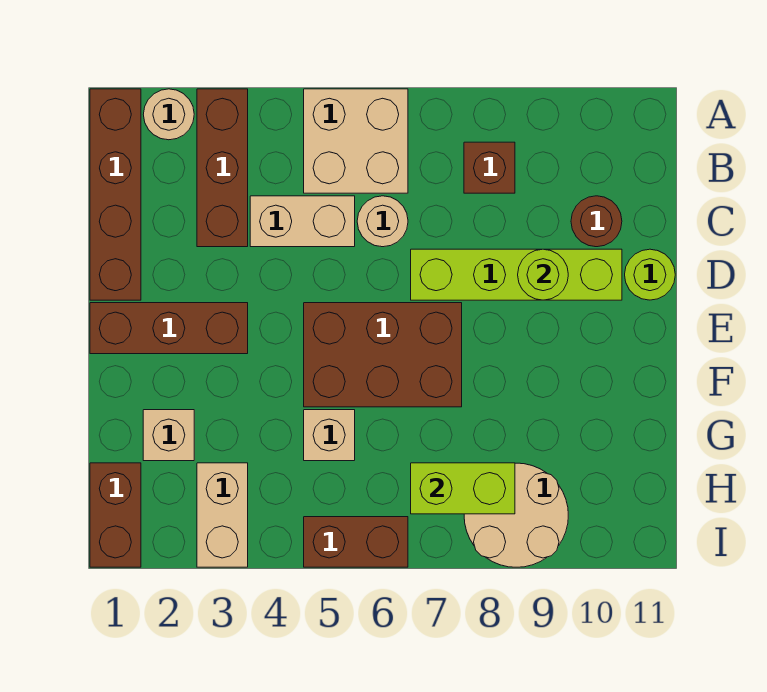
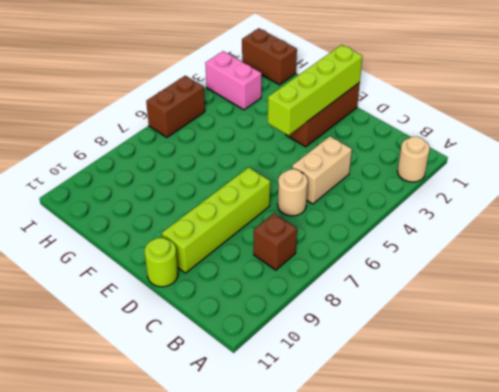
lime 1x4 brick [268,45,362,135] -> none
pink 1x2 brick [205,51,262,110] -> tan 1x2 brick [197,463,248,567]
none -> brown 1x4 brick [90,89,141,300]
none -> brown 1x3 brick [197,89,248,247]
none -> tan 2x2 brick [304,89,408,193]

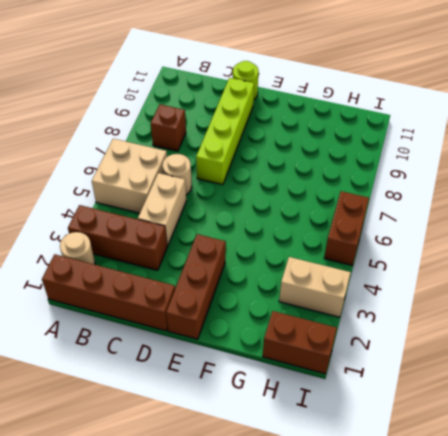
none -> brown 1x1 round brick [571,196,622,247]
none -> brown 2x3 brick [304,303,462,407]
none -> tan 1x1 brick [143,410,194,461]

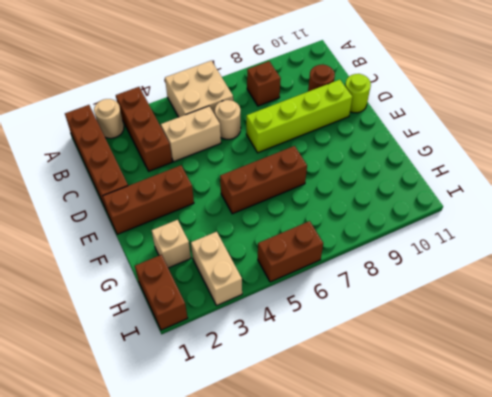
brown 1x3 brick [220,146,307,214] -> brown 2x3 brick [304,303,462,407]
none -> tan 1x1 brick [304,410,355,461]
none -> tan 2x2 round brick [464,463,568,567]
none -> lime 1x1 round brick [518,249,568,300]

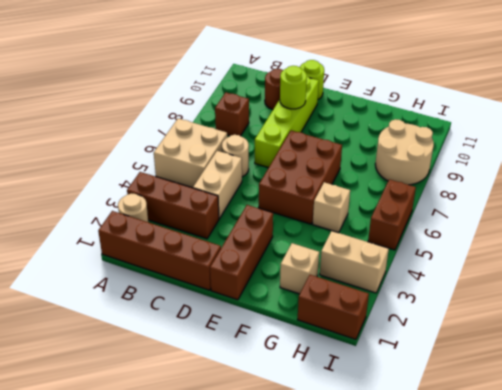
none -> lime 1x2 brick [411,463,515,514]

